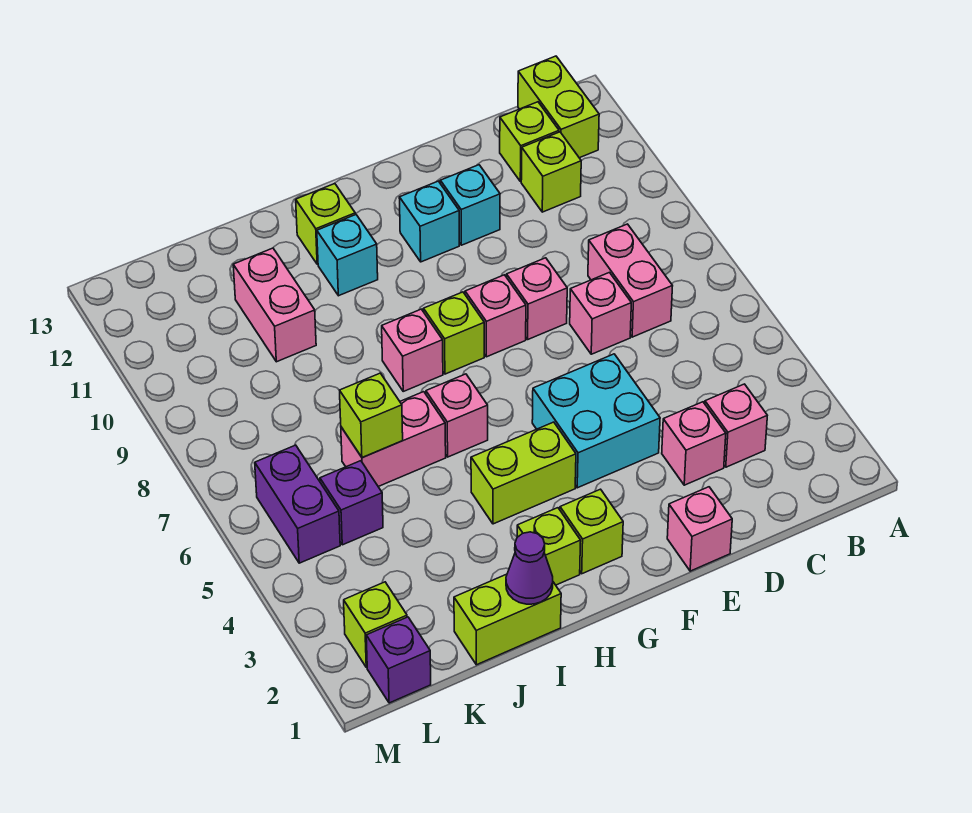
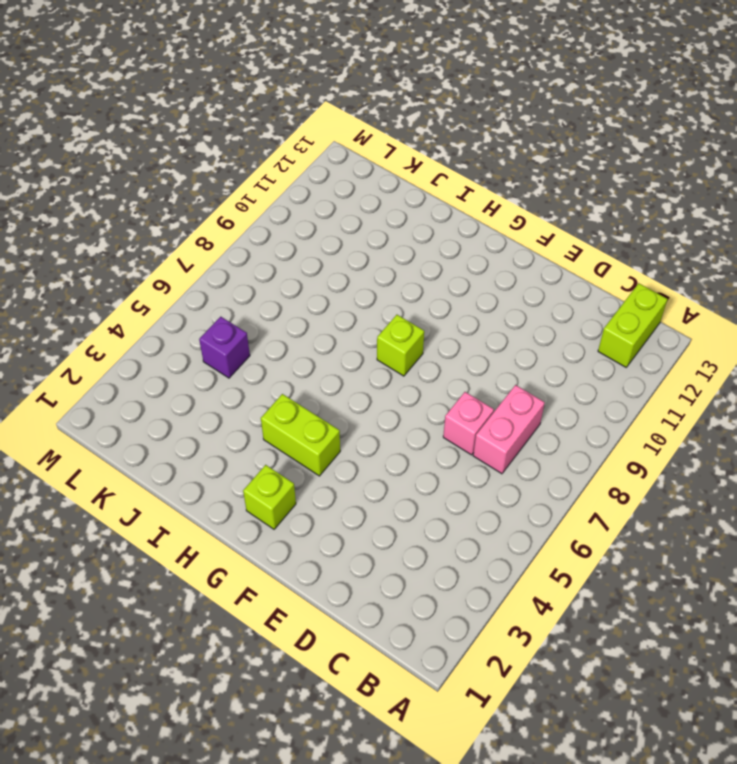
none -> pink 1x1 brick [705,384,767,467]
none -> lime 1x1 brick [521,132,581,212]
none -> lime 1x1 brick [500,102,559,182]
none -> pink 1x1 brick [662,402,726,485]

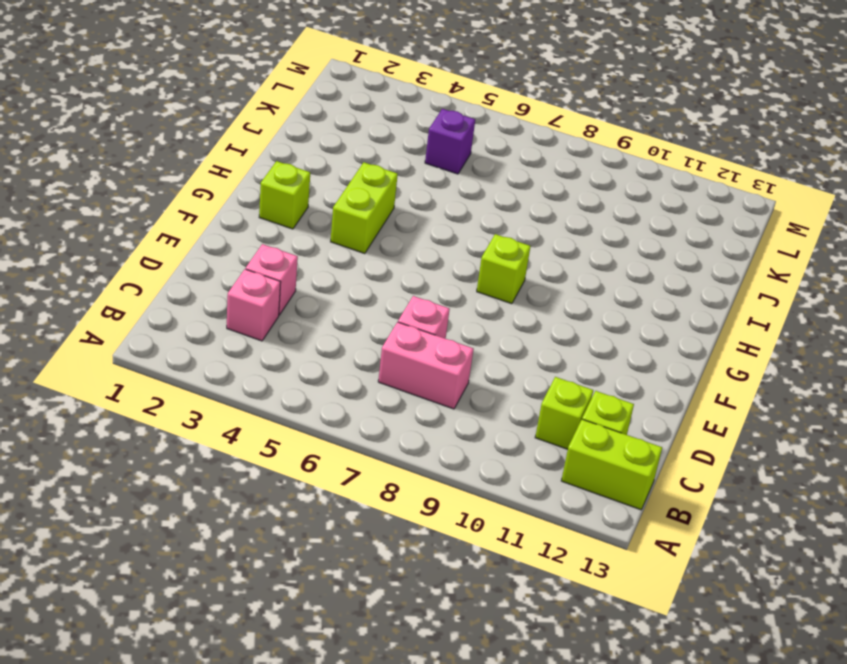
none -> pink 1x1 brick [667,487,732,571]
none -> cyan 2x2 brick [532,354,660,488]
none -> pink 1x1 brick [507,258,567,339]
none -> cyan 1x1 brick [440,165,500,245]

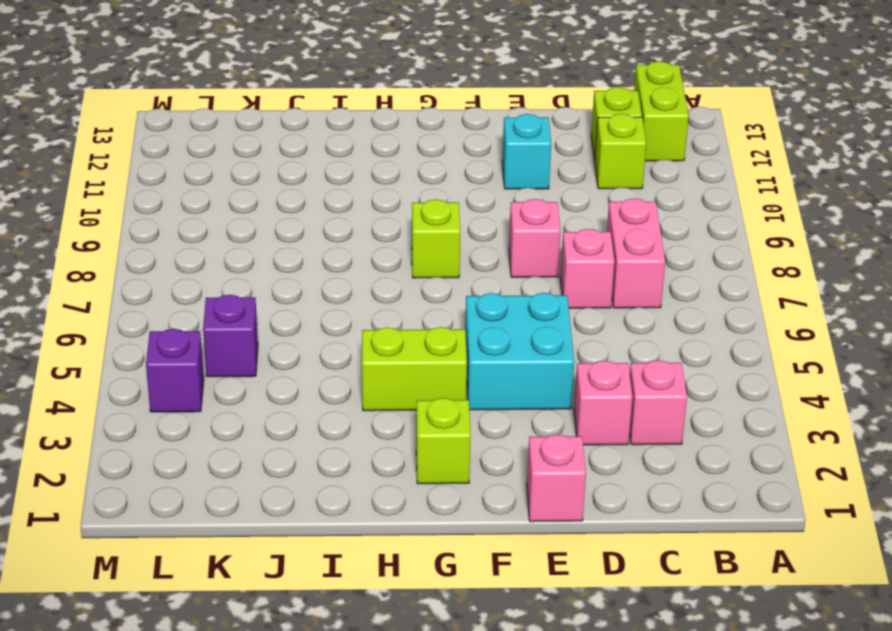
purple 1x1 brick [146,329,204,412] -> purple 1x1 brick moved to [366,617,431,703]
none -> pink 1x1 brick [465,275,526,357]
none -> cyan 1x1 brick [399,181,459,262]
none -> lime 1x1 brick [517,508,581,585]
none -> pink 1x1 brick [426,374,488,457]

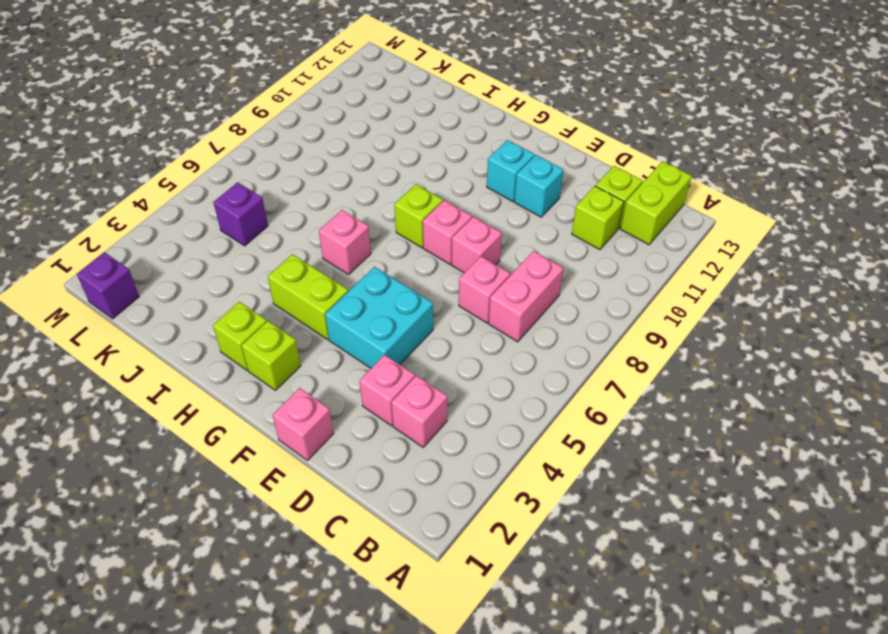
none -> pink 1x1 brick [382,309,443,391]
none -> cyan 1x1 brick [317,214,378,296]
none -> lime 1x1 brick [296,184,355,264]
none -> lime 1x2 brick [454,574,561,665]

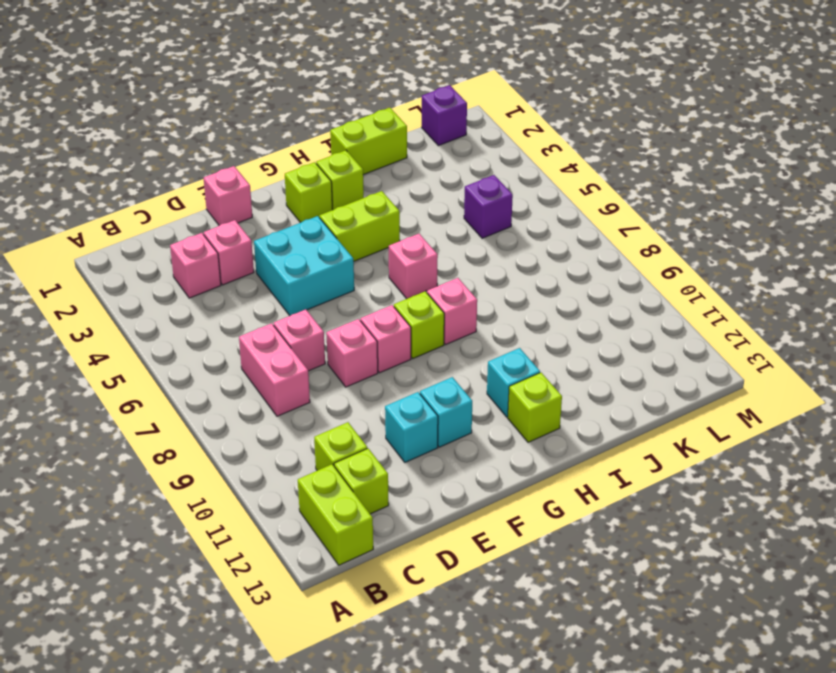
none -> pink 1x2 brick [341,392,446,487]
none -> pink 1x2 brick [233,248,316,362]
none -> lime 1x1 brick [344,582,407,667]
none -> purple 1x2 brick [255,445,340,563]

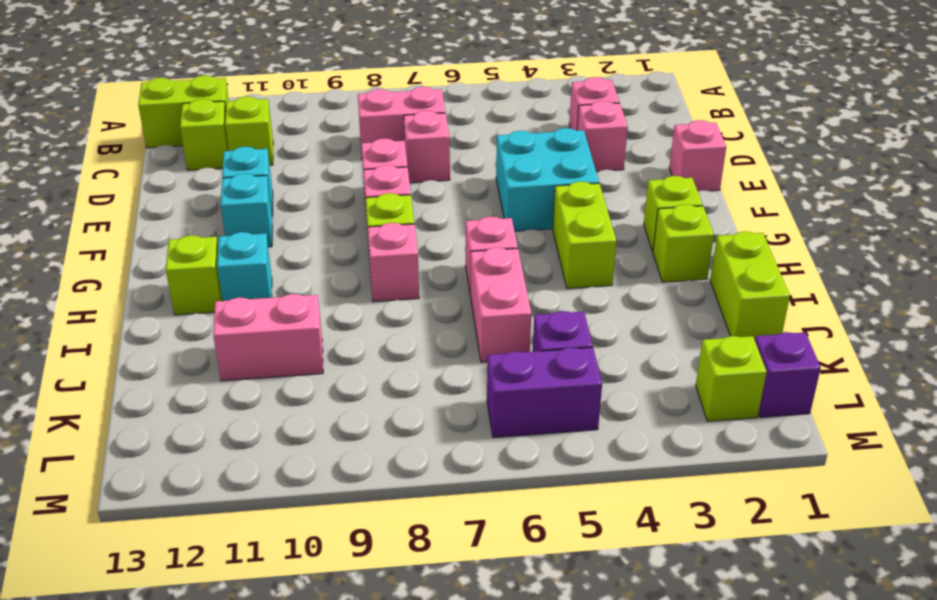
none -> purple 1x1 cone [506,532,553,604]
none -> lime 1x1 brick [340,373,403,458]

